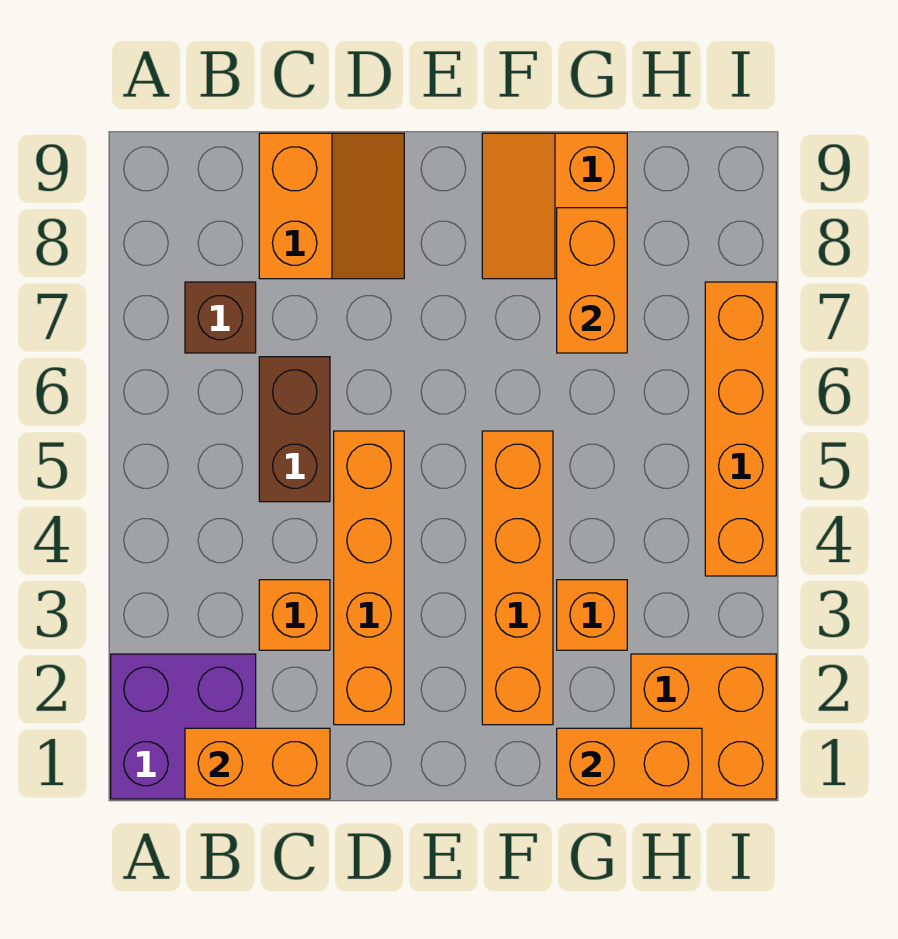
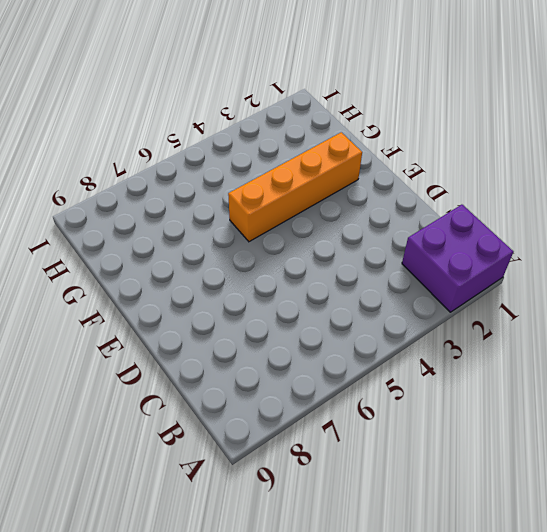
none -> brown 1x1 brick [185,282,256,353]
none -> orange 1x1 brick [259,580,330,650]
none -> brown 1x2 brick [259,357,330,502]

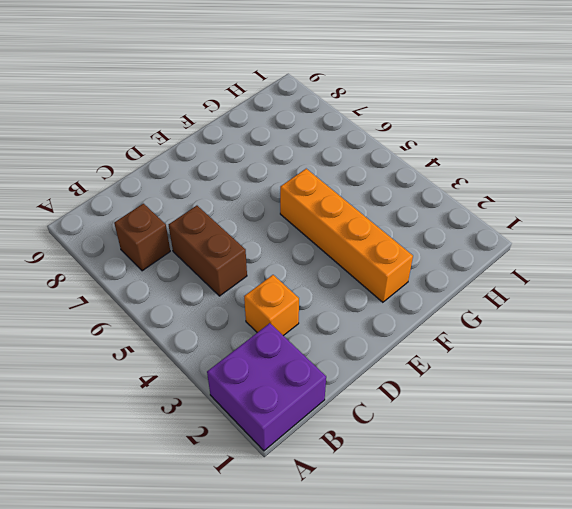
none -> orange 2x2 slope [259,133,404,279]
none -> orange 1x4 brick [334,431,404,725]
none -> orange 2x2 slope [482,133,627,279]

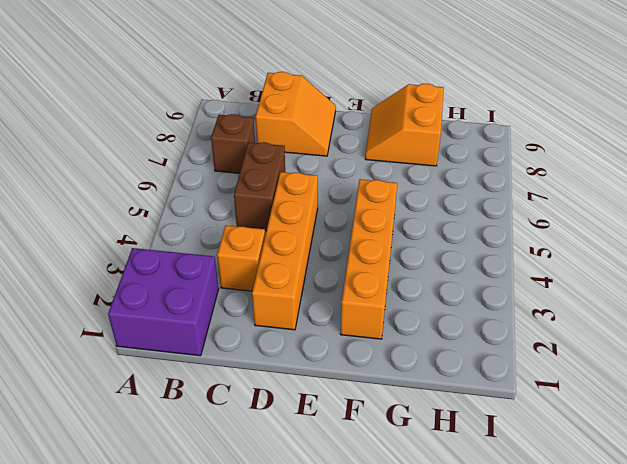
none -> orange 1x1 brick [557,580,627,650]
none -> orange 2x2 brick [631,654,776,799]
none -> orange 1x4 brick [705,282,776,576]

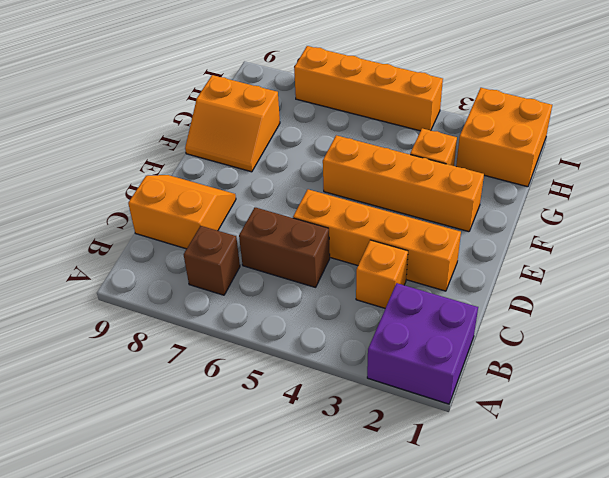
none -> orange 1x2 brick [185,728,330,799]
none -> orange 1x2 brick [557,728,702,799]
none -> orange 1x2 brick [557,208,627,353]

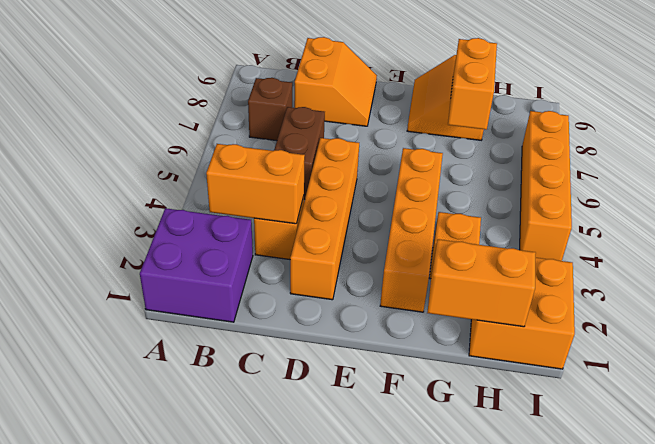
orange 1x2 brick [206,144,305,224] -> orange 1x2 brick moved to [185,728,330,799]

